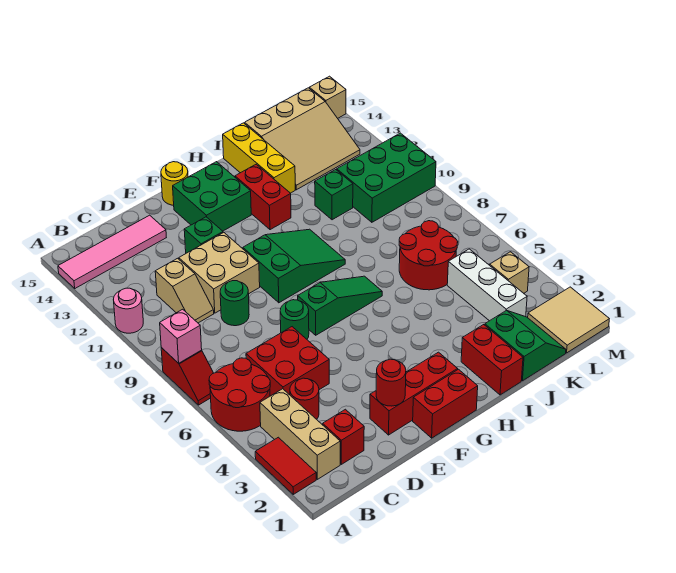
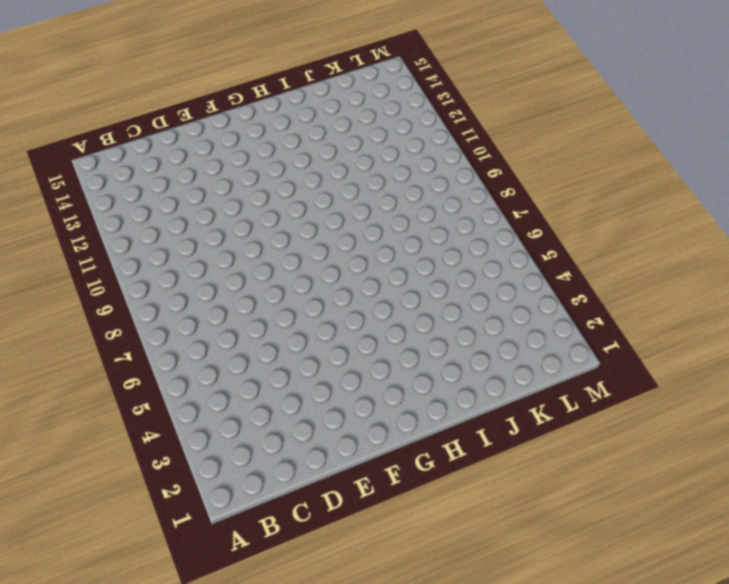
none -> red 1x2 tile [255,437,316,494]
none -> red 2x2 round brick [209,358,270,431]
none -> red 1x2 slope [161,348,213,405]
none -> pink 1x1 round brick [113,288,143,333]

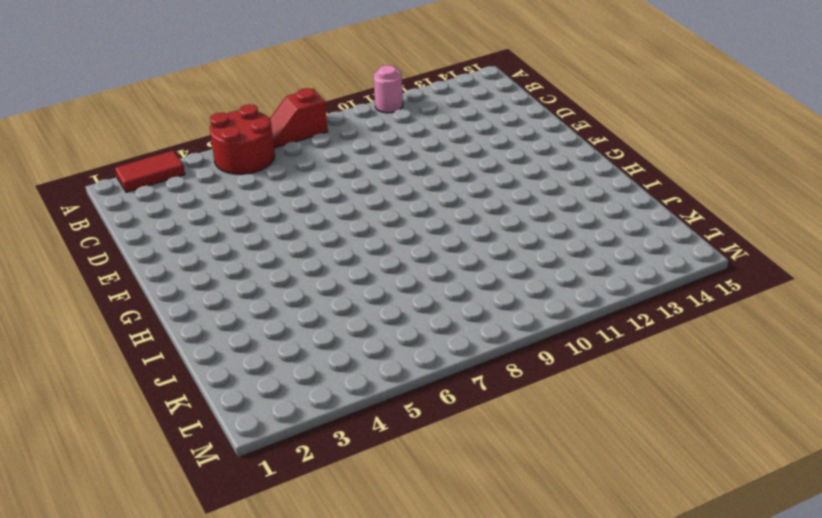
none -> pink 1x4 tile [58,215,166,288]
none -> tan 1x3 brick [260,389,340,479]
none -> red 1x1 brick [323,409,364,464]
none -> red 1x1 round brick [290,378,319,419]

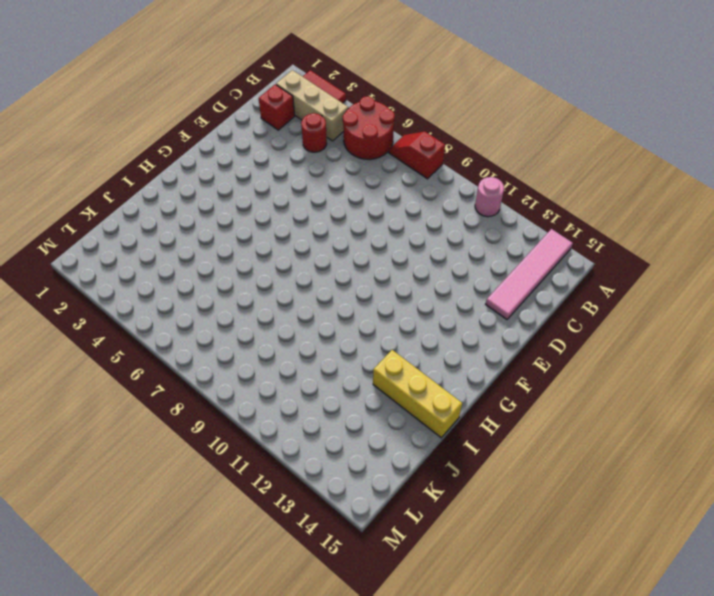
none -> red 2x2 brick [246,327,329,396]
none -> tan 1x2 slope [155,258,214,323]
none -> green 1x1 round brick [220,281,249,326]
none -> tan 2x2 brick [179,232,260,313]

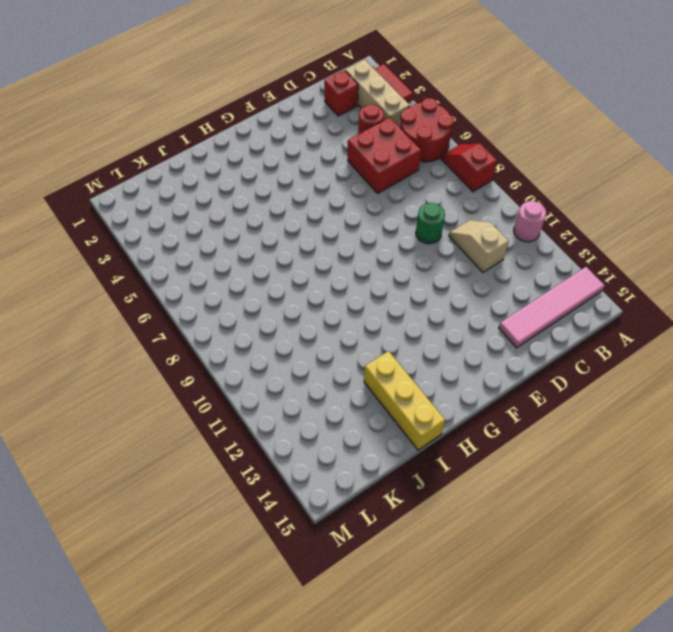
none -> tan 2x2 brick [179,232,260,313]
none -> red 1x3 brick [370,352,458,435]
none -> green 1x1 round brick [280,300,309,339]
none -> green 1x1 brick [184,217,223,253]

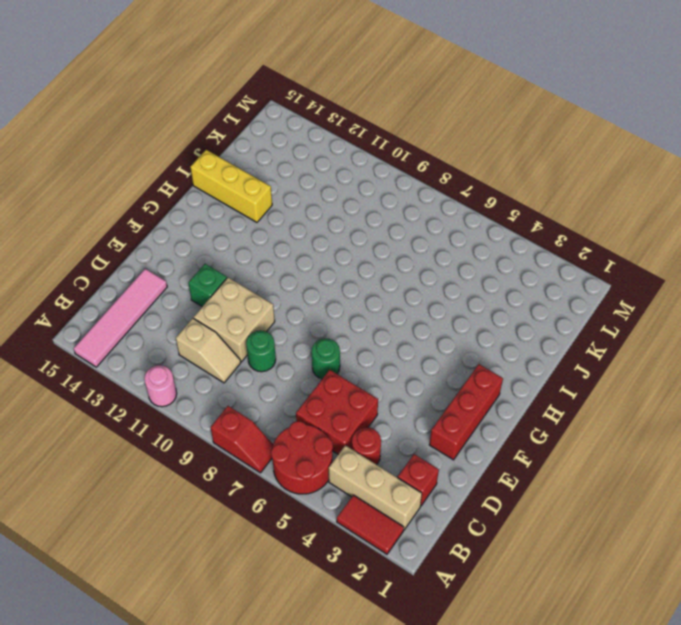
none -> red 1x2 brick [413,369,478,438]
none -> green 1x3 slope [298,276,382,335]
none -> green 2x3 slope [243,229,345,303]
none -> green 2x2 brick [173,162,251,231]

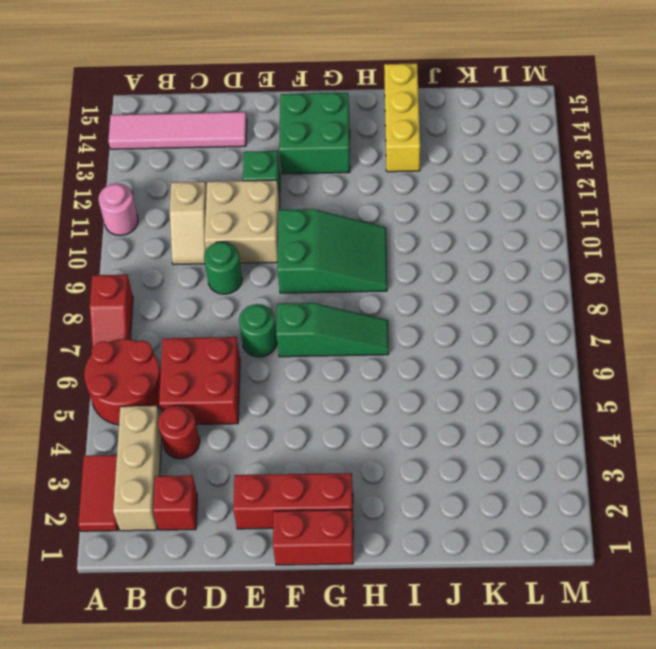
none -> yellow 1x1 round brick [161,162,188,205]
none -> red 1x2 brick [235,164,291,230]
none -> red 1x2 brick [461,325,523,395]
none -> green 2x2 slope [485,310,566,381]

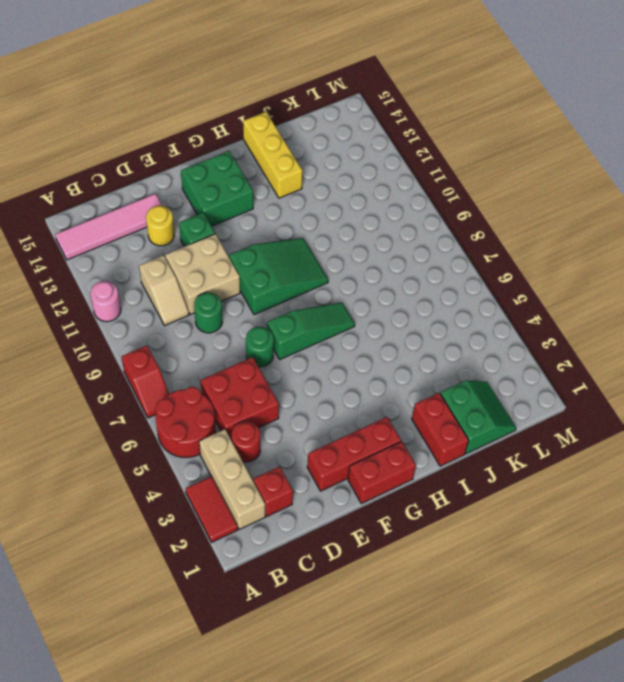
yellow 1x1 round brick [146,206,174,246] -> yellow 1x1 round brick moved to [161,162,188,205]
none -> red 1x2 brick [235,164,291,230]
none -> red 2x2 round brick [399,221,458,290]
none -> green 1x1 brick [315,170,353,220]
none -> tan 3x3 slope [245,88,360,190]

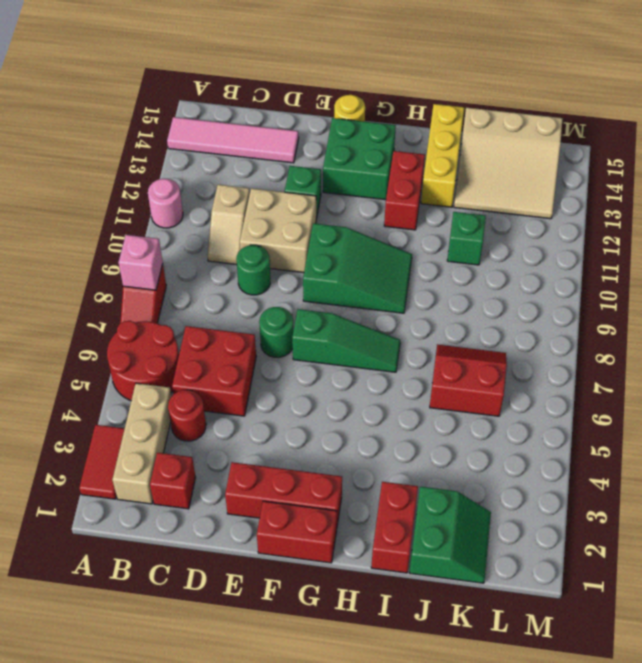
red 2x2 slope [430,344,507,416] -> red 2x2 round brick [399,221,458,290]
none -> white 1x3 brick [447,249,527,321]
none -> green 2x3 brick [337,133,436,222]
none -> tan 2x2 tile [528,287,609,353]
none -> tan 1x1 brick [490,252,529,293]

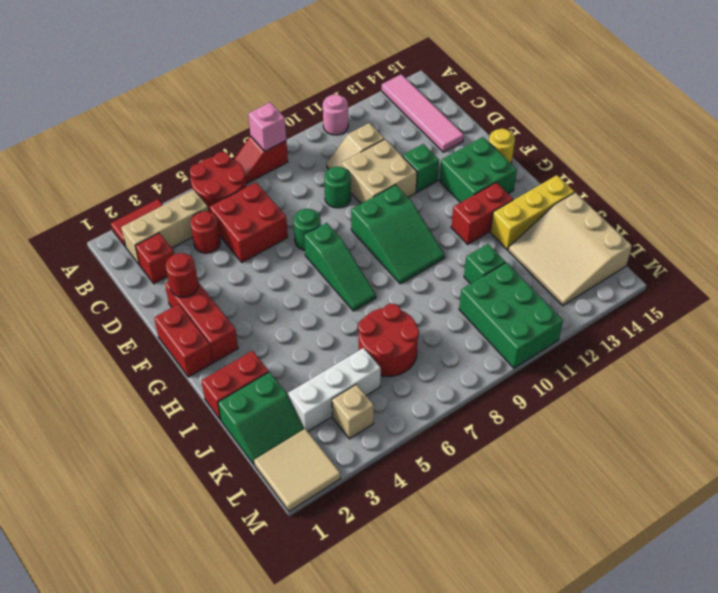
none -> tan 1x1 brick [309,76,346,118]

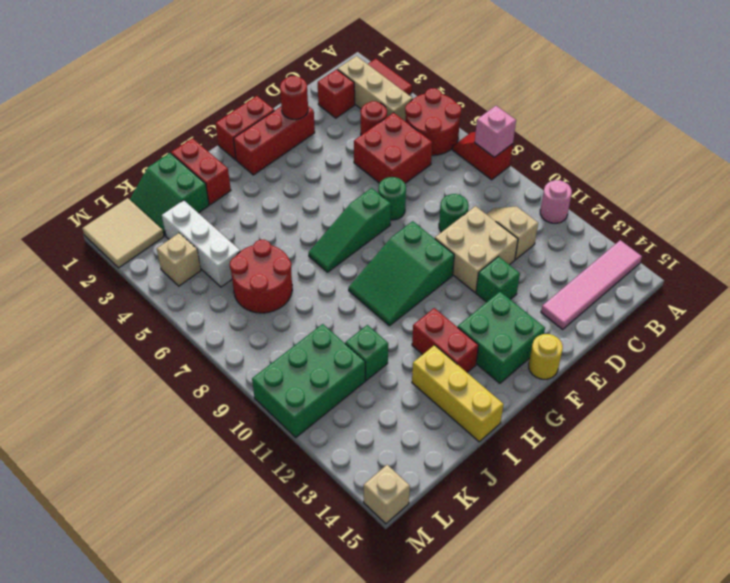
none -> tan 3x3 slope [245,88,360,190]

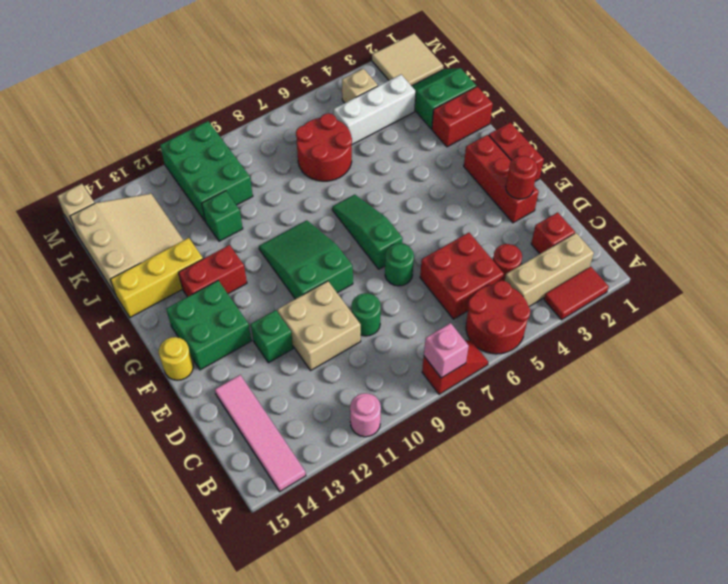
none -> tan 1x2 slope [155,258,214,323]

